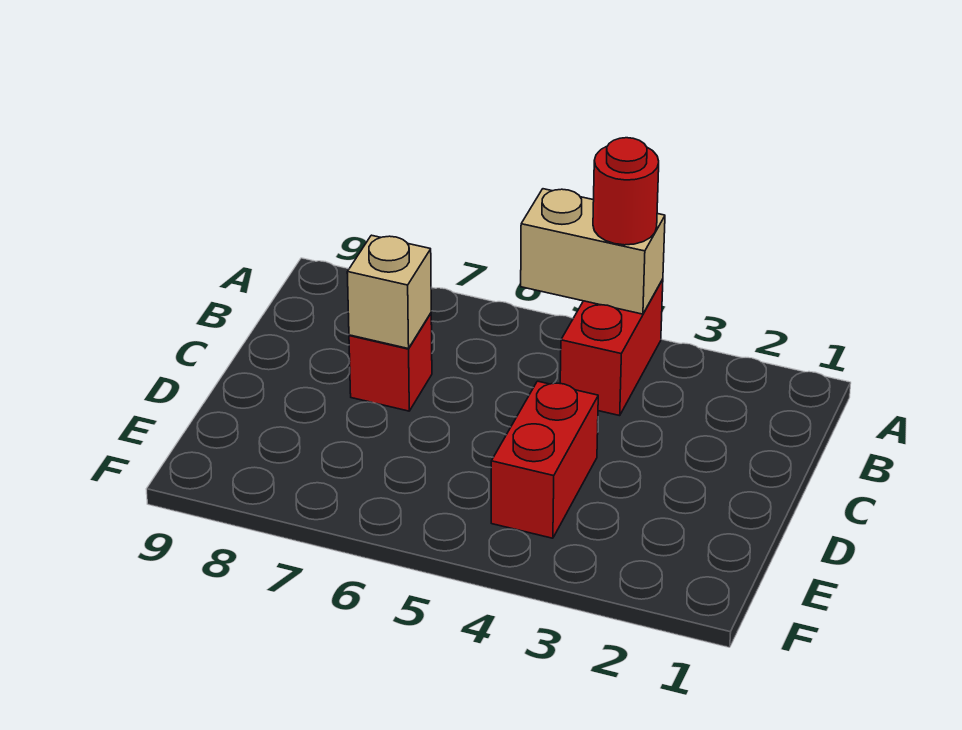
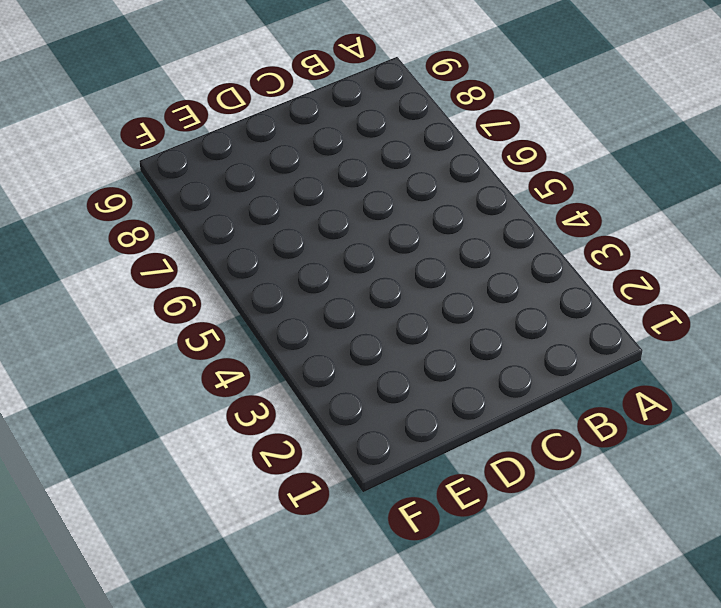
none -> red 1x2 brick [560,279,663,416]
none -> red 1x1 brick [349,313,432,411]

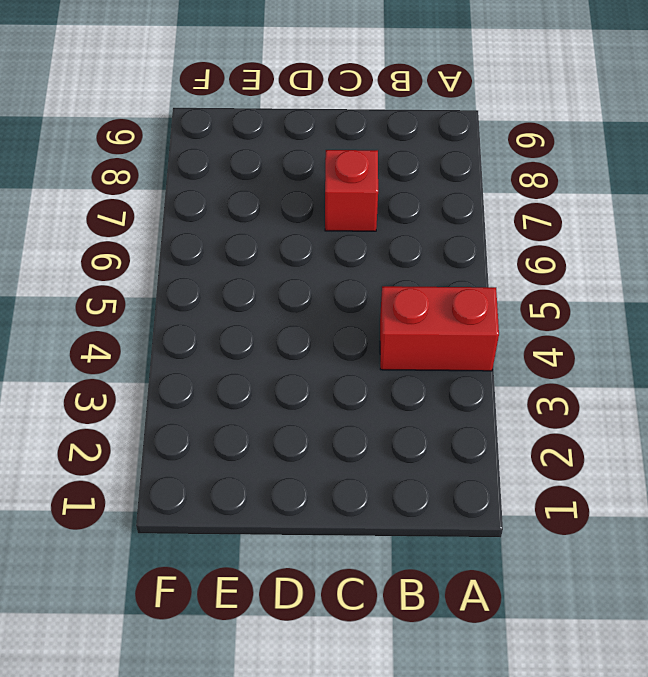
none -> red 1x2 brick [491,381,598,538]
none -> tan 1x2 brick [521,189,665,314]

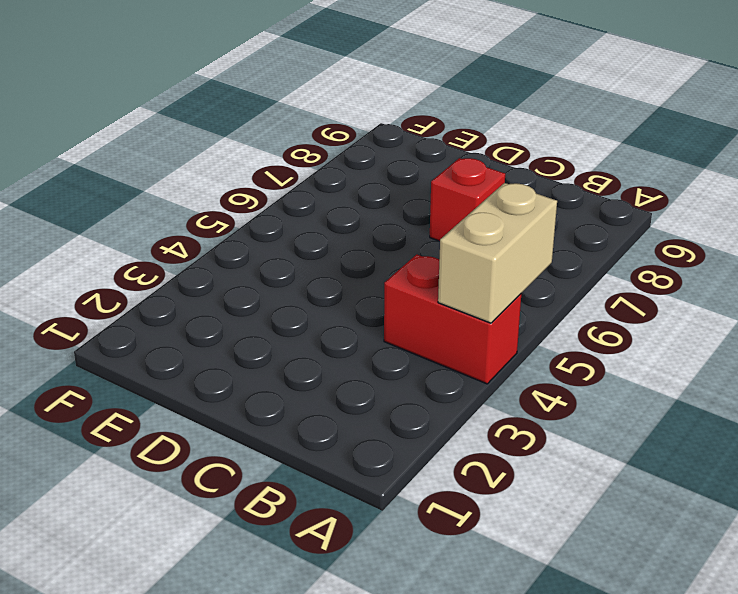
none -> red 1x2 brick [491,381,598,538]
none -> tan 1x1 brick [347,235,431,349]

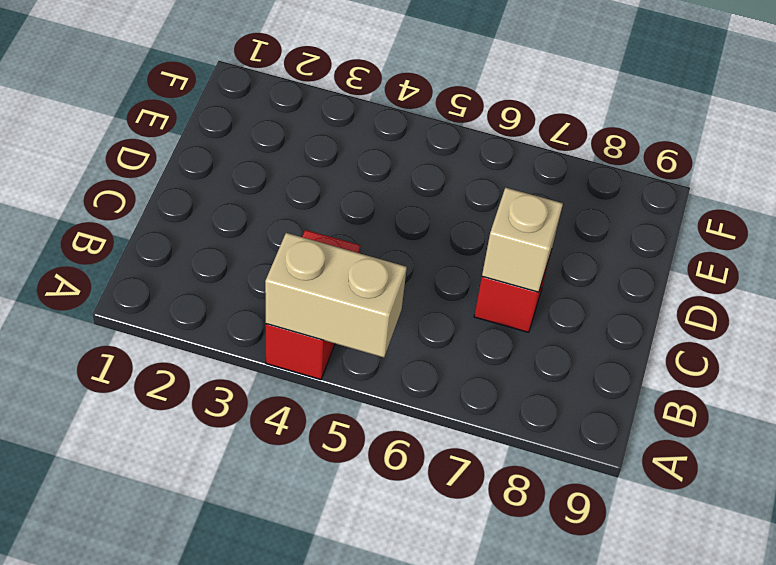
none -> red 1x2 brick [491,381,598,538]
none -> red 1x1 round brick [593,138,659,245]

